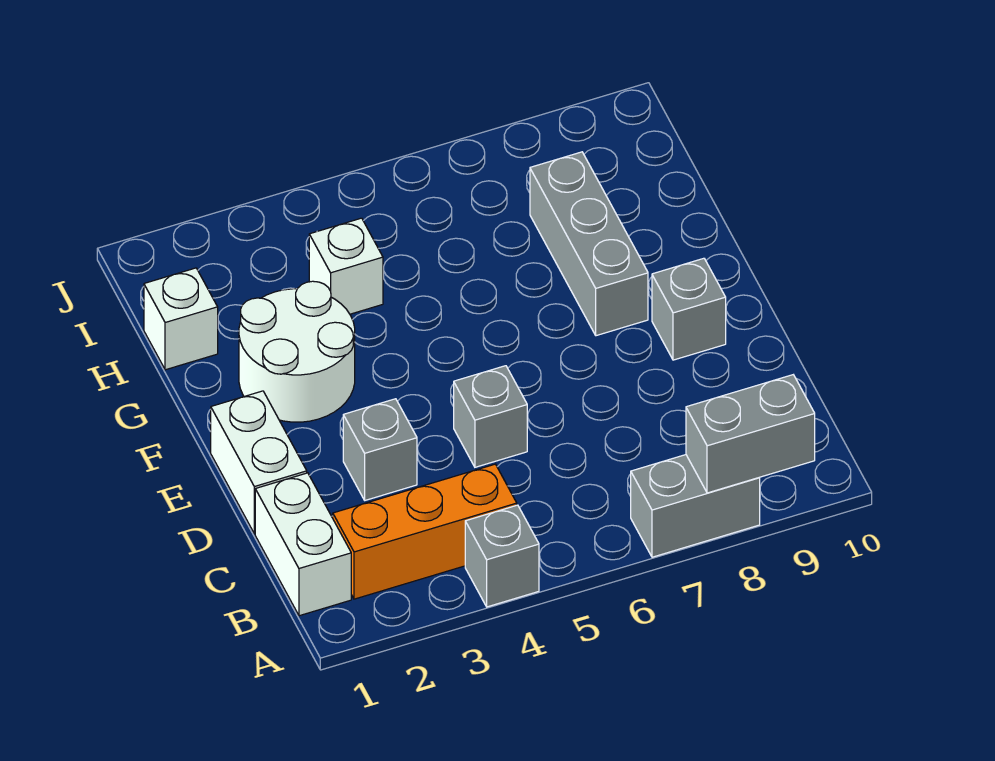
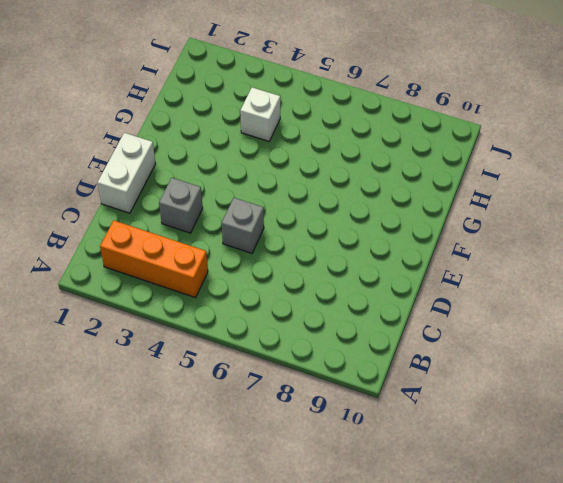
none -> grey 1x1 brick [465,505,539,607]
none -> grey 1x2 brick [631,455,760,557]
none -> white 1x2 brick [255,473,351,616]

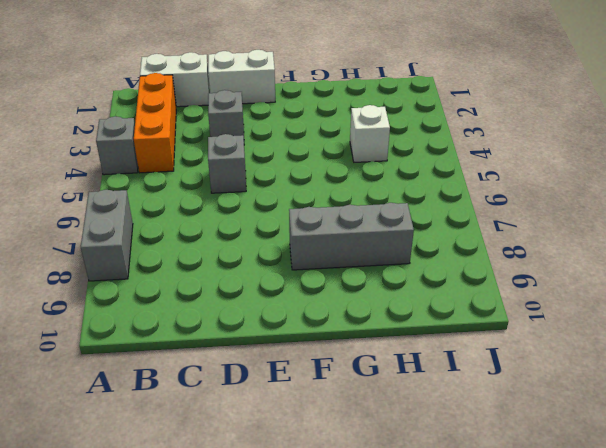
none -> grey 1x1 brick [652,258,726,360]
none -> white 2x2 round brick [239,281,355,422]
none -> white 1x1 brick [144,268,218,370]

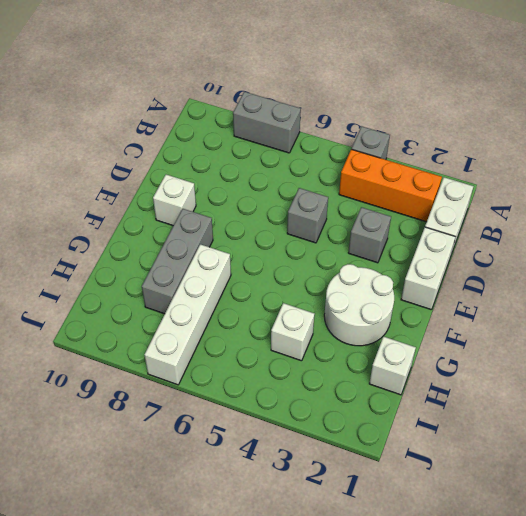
white 1x1 brick [153,175,196,226] -> grey 1x1 brick [652,258,726,360]
white 1x4 brick [144,244,231,385] -> none
none -> grey 1x2 brick [686,375,815,493]

